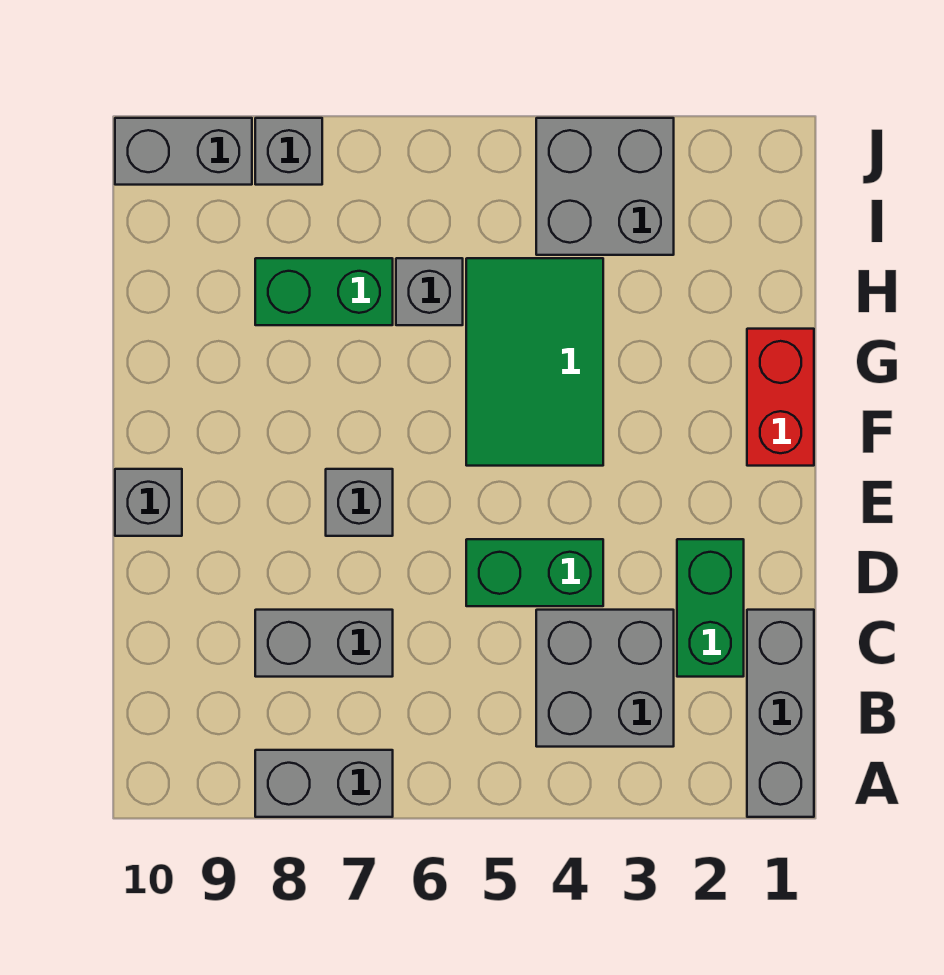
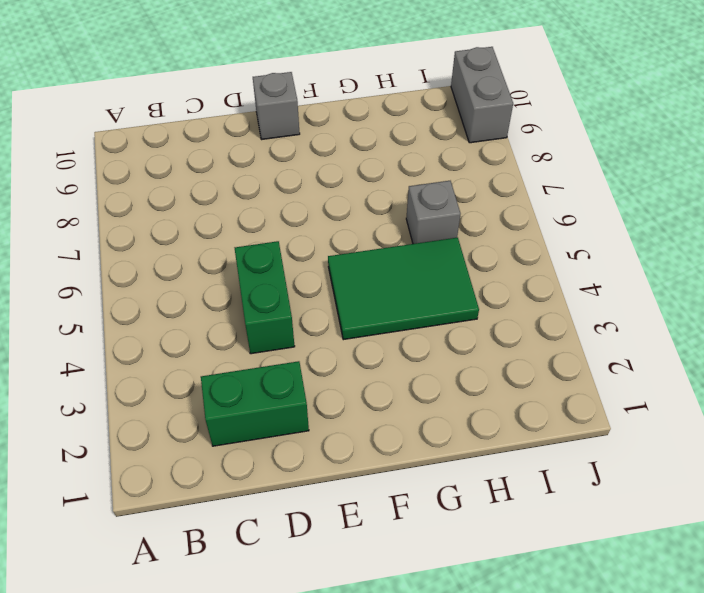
none -> grey 1x3 brick [747,610,814,817]
none -> grey 1x2 brick [255,750,393,817]
none -> grey 2x2 brick [536,610,674,747]

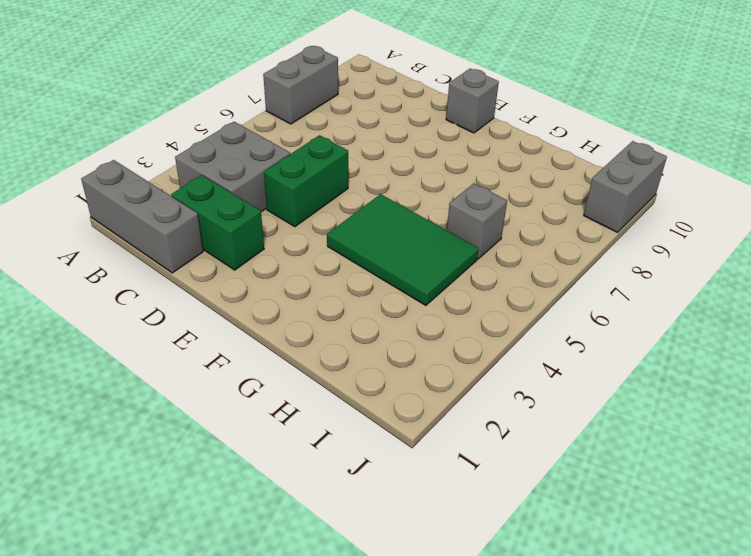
none -> grey 1x2 brick [255,610,393,677]
none -> grey 1x1 brick [326,469,393,536]
none -> red 1x2 brick [747,329,814,466]

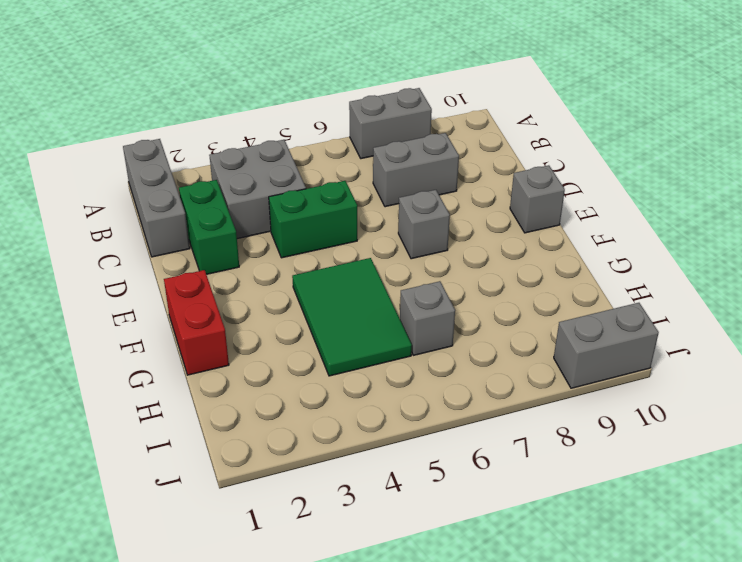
none -> green 1x2 brick [255,258,393,325]
none -> grey 2x2 brick [536,118,674,255]
none -> grey 1x1 brick [255,118,322,185]

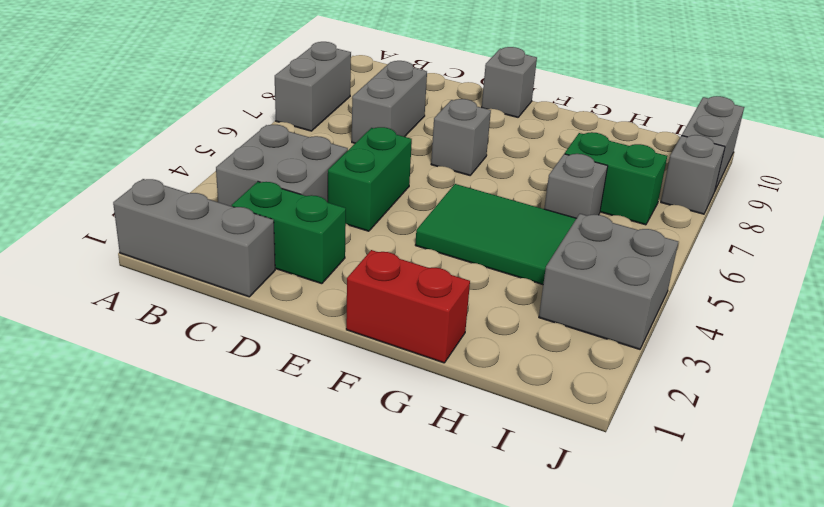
green 1x2 brick [565,132,667,225] -> green 1x2 brick turned to [255,258,393,325]

